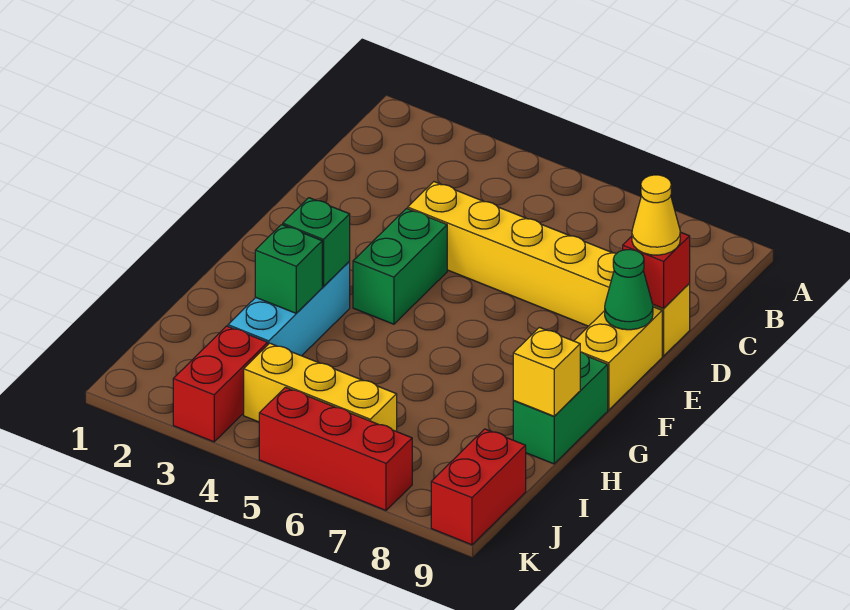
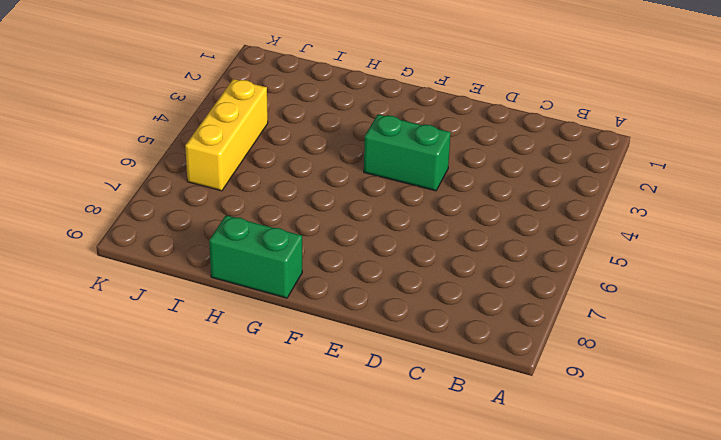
none -> yellow 1x6 brick [408,182,690,356]
none -> yellow 1x2 brick [574,307,662,410]
none -> cyan 1x3 brick [228,262,350,356]

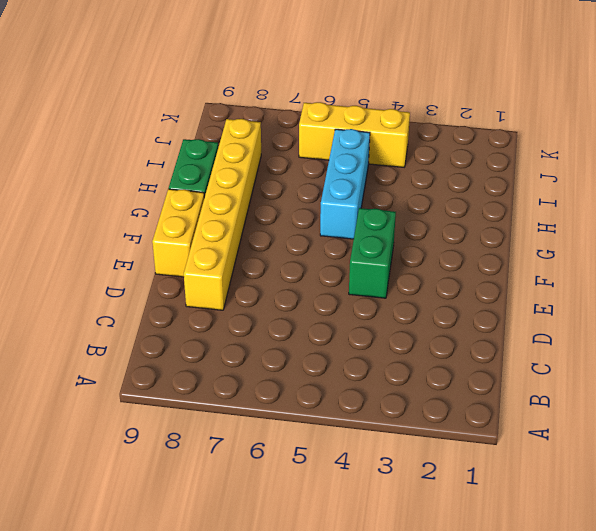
yellow 1x6 brick [184,119,261,310] -> yellow 1x6 brick turned to [408,182,690,356]
cyan 1x3 brick [320,129,370,239] -> cyan 1x3 brick moved to [228,262,350,356]
none -> red 1x2 brick [173,326,268,442]
none -> red 1x2 brick [431,429,526,545]
none -> red 1x3 brick [259,387,412,510]

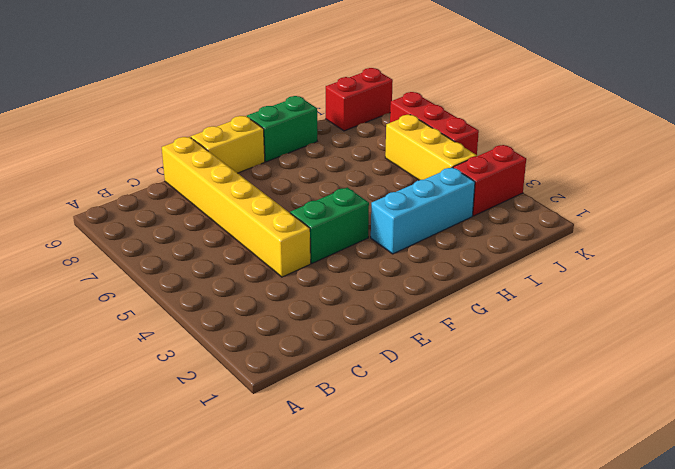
none -> red 1x1 brick [623,232,690,308]
none -> green 1x1 cone [605,250,653,330]
none -> green 1x1 brick [283,198,350,286]

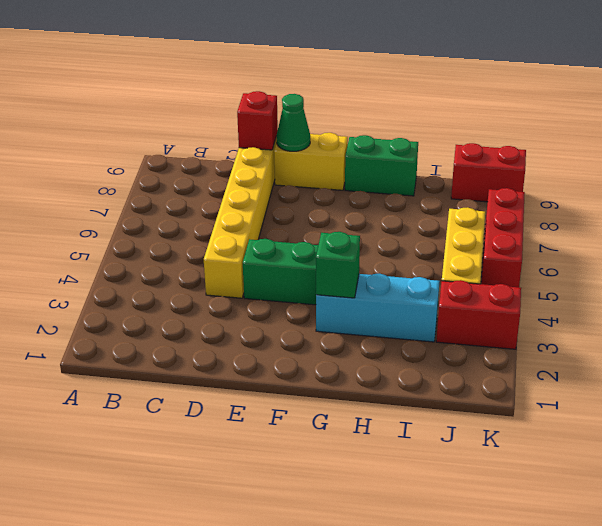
none -> green 1x1 brick [255,225,322,313]
none -> yellow 1x1 brick [513,327,580,416]
none -> yellow 1x1 cone [632,175,680,255]

